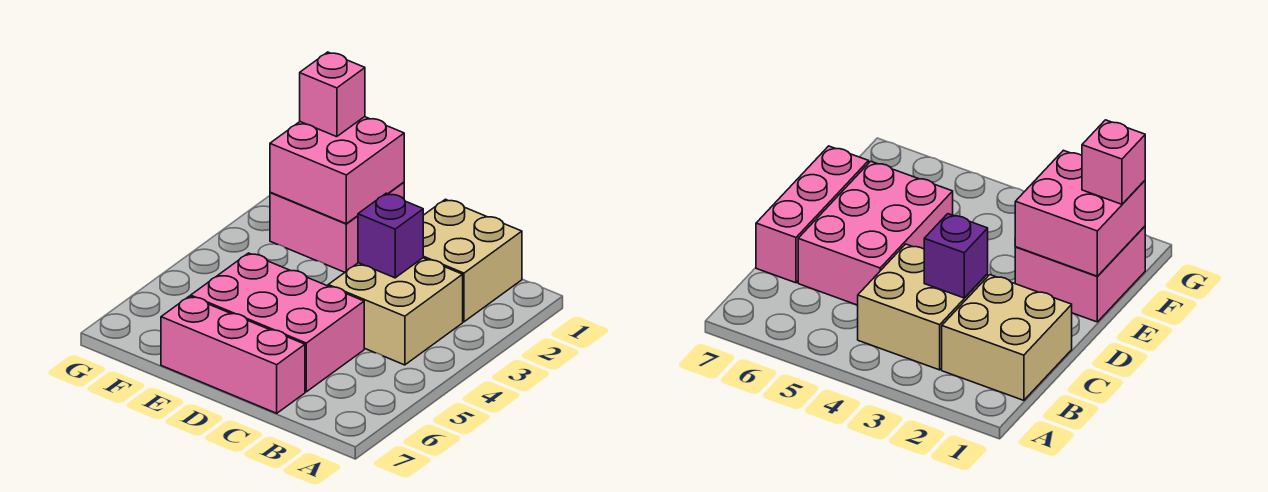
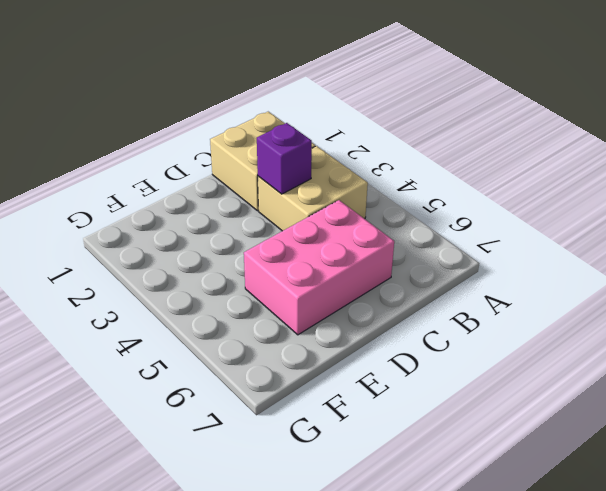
none -> pink 1x3 brick [161,296,305,413]
none -> pink 2x2 brick [270,182,404,272]

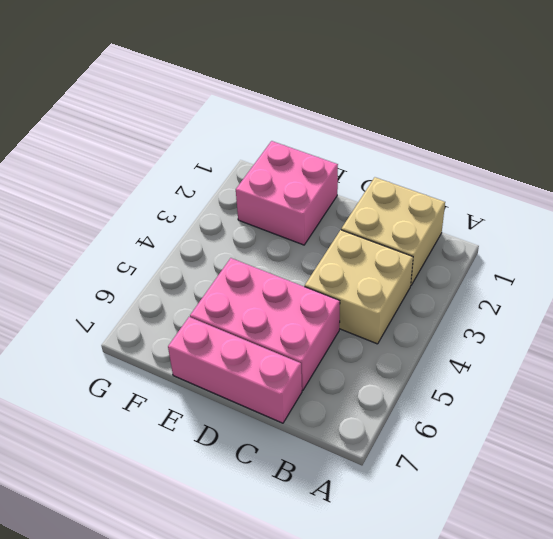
none -> purple 1x1 brick [358,193,423,278]
none -> pink 2x2 brick [270,117,404,224]

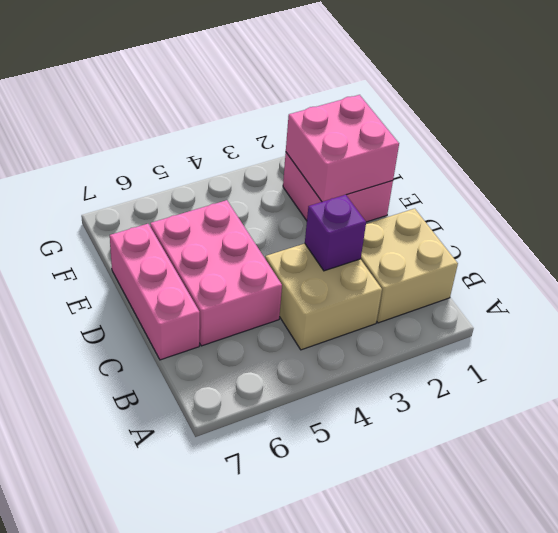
none -> pink 1x1 brick [300,52,365,137]

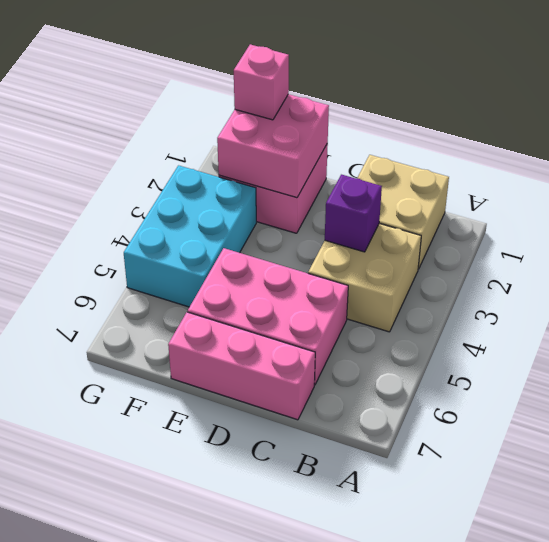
cyan 2x3 brick [124,165,256,307] -> none

